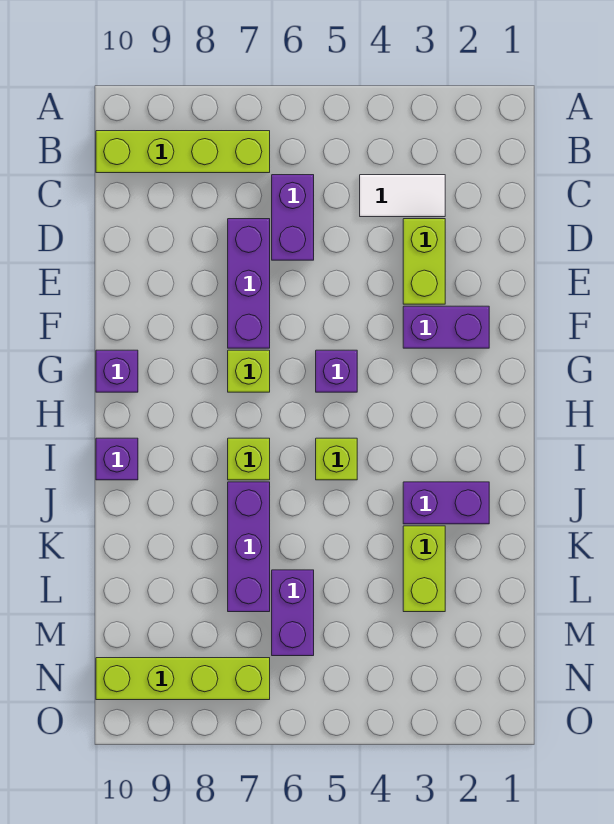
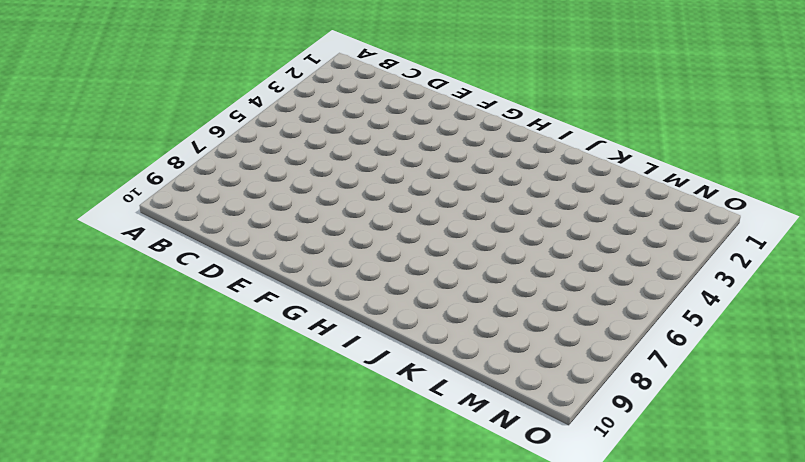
none -> lime 1x4 brick [96,131,270,173]
none -> white 1x2 tile [360,175,445,217]
none -> purple 1x2 brick [272,175,314,260]

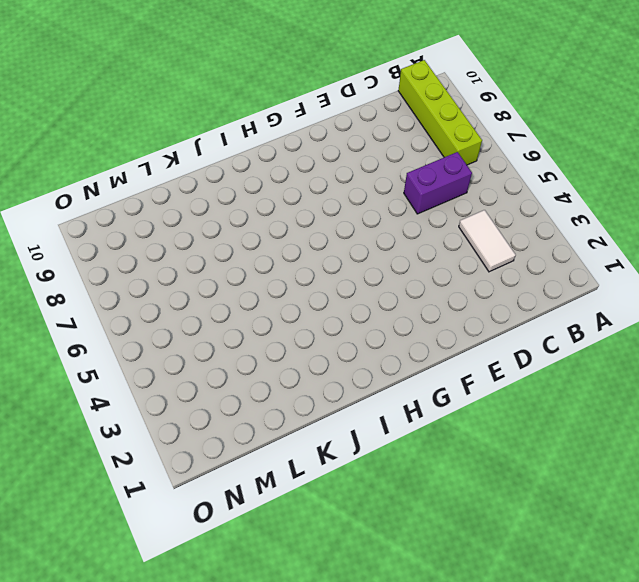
none -> lime 1x2 brick [403,219,445,304]
none -> purple 1x3 brick [228,219,270,348]
none -> purple 1x2 brick [403,306,489,348]

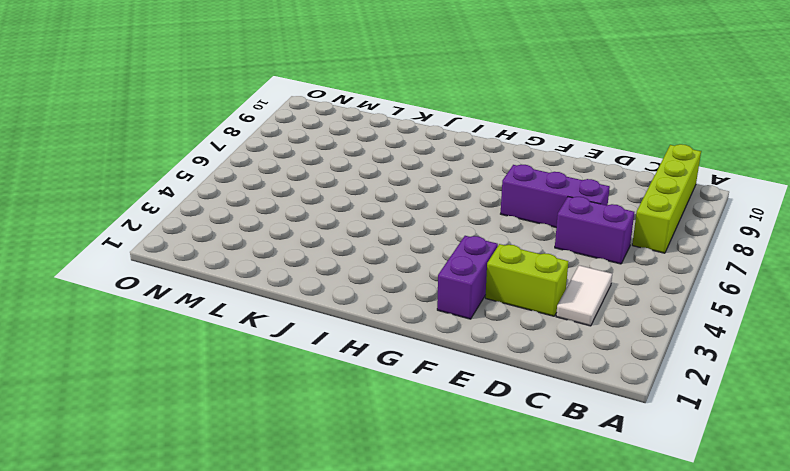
none -> purple 1x1 brick [316,350,357,392]
none -> lime 1x1 brick [228,350,270,392]
none -> purple 1x1 brick [96,350,138,392]

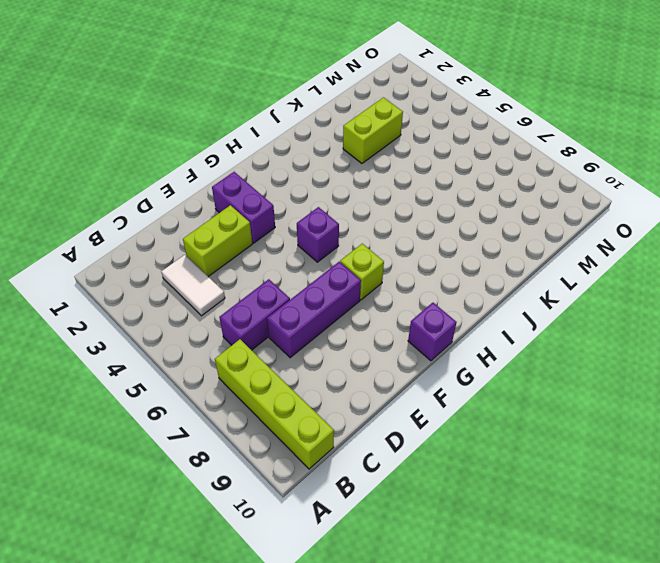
none -> lime 1x1 brick [316,438,357,480]
none -> lime 1x1 brick [228,438,270,480]
none -> purple 1x1 brick [96,438,138,480]

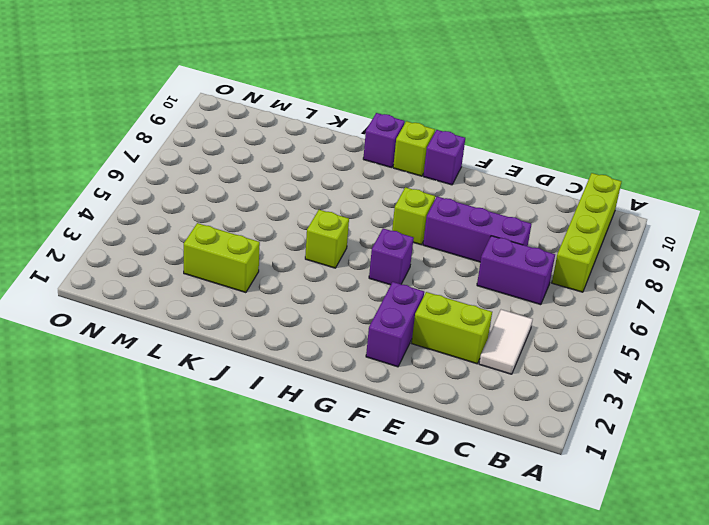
lime 1x1 brick [393,121,435,176] -> lime 1x1 brick moved to [228,438,270,480]
none -> purple 1x2 brick [403,482,489,524]
none -> purple 1x3 brick [228,482,270,612]
none -> purple 1x2 brick [272,570,314,656]

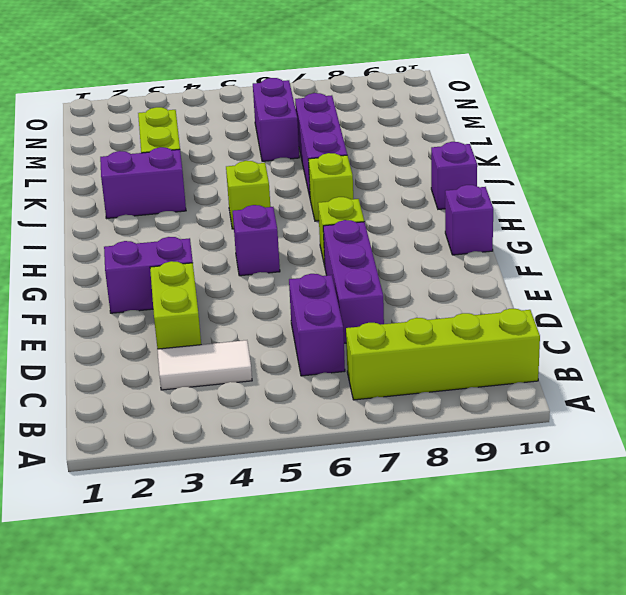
none -> lime 1x4 brick [96,658,270,700]

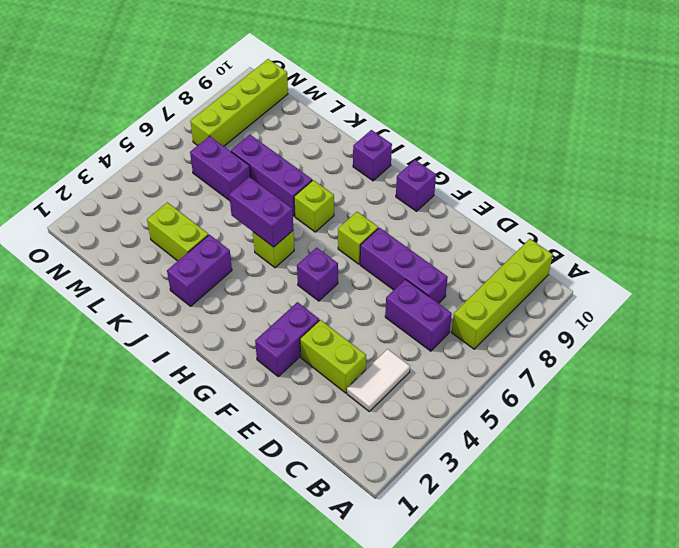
purple 1x2 brick [229,177,293,247] -> none

